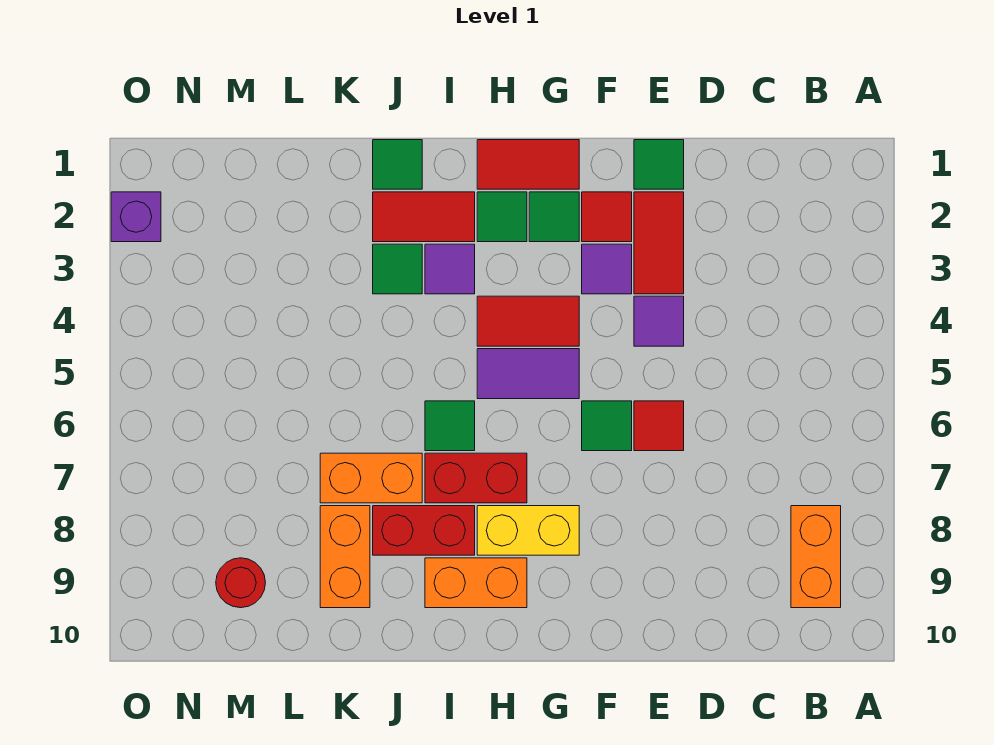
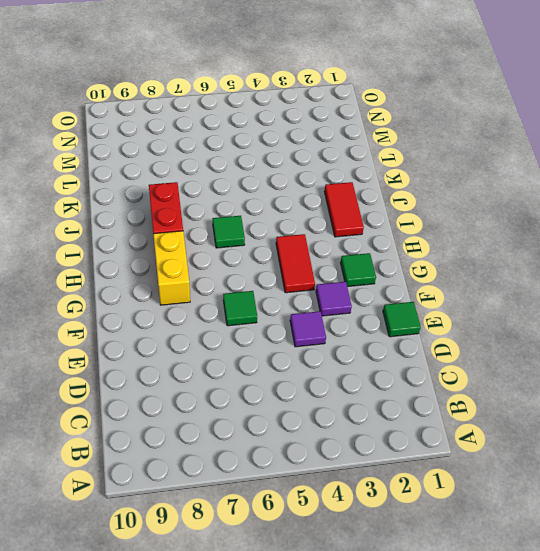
none -> orange 1x2 brick [791,506,841,608]
none -> red 1x2 tile [634,192,684,294]
none -> red 1x1 tile [634,401,684,451]

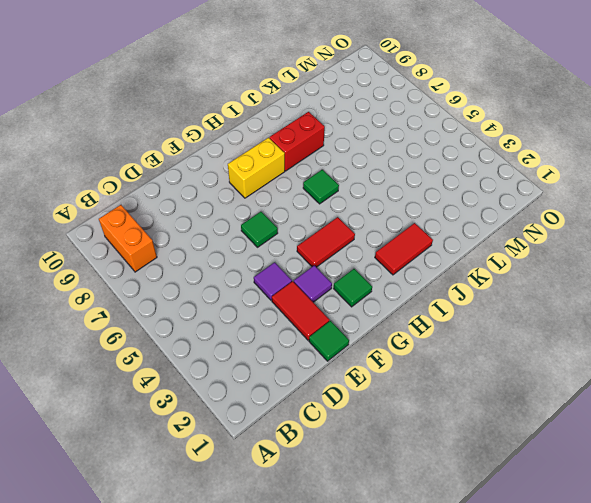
none -> red 1x1 tile [634,401,684,451]
none -> red 1x1 tile [582,192,632,242]
none -> red 1x2 tile [477,140,579,189]

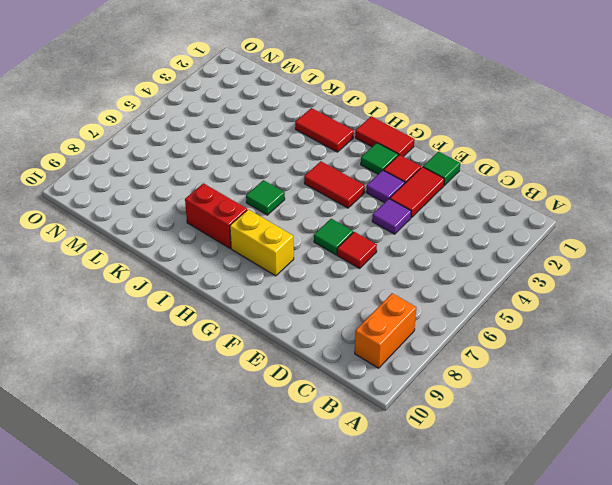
none -> purple 1x2 tile [477,349,579,399]
none -> green 1x1 tile [477,192,527,242]
none -> red 1x2 brick [425,453,527,503]

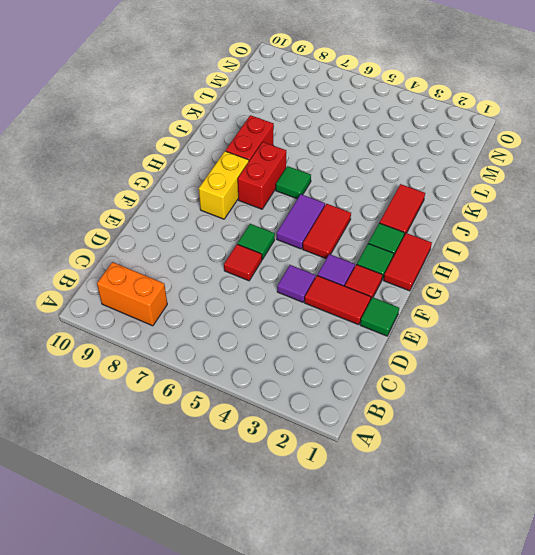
none -> orange 1x2 brick [425,558,527,608]
none -> purple 1x1 tile [425,244,475,294]
none -> green 1x1 tile [373,140,422,189]

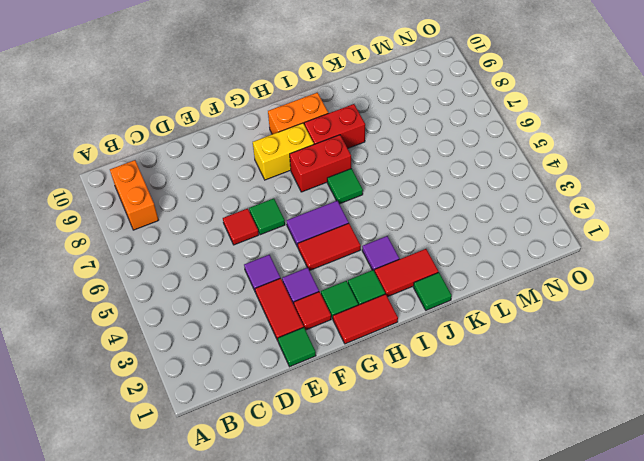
none -> green 1x1 tile [373,244,422,294]
none -> orange 1x2 brick [320,453,422,503]
none -> orange 1x2 brick [320,506,370,608]

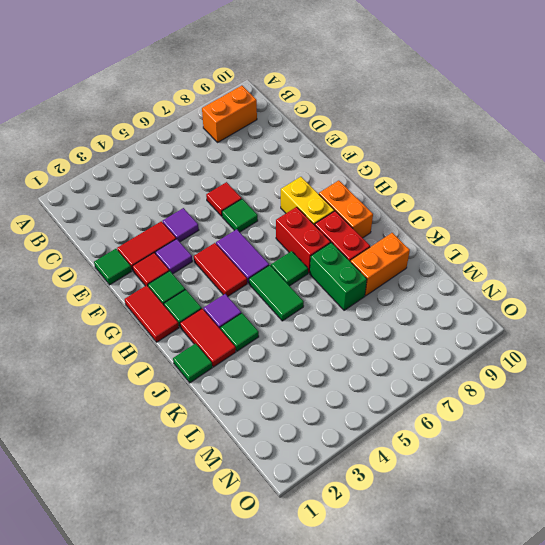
green 1x2 tile [249,265,304,321] -> none
green 1x2 brick [310,243,367,310] -> orange 1x2 brick [320,453,422,503]
none -> red 1x1 round brick [216,558,266,608]
none -> purple 1x1 brick [111,192,161,242]

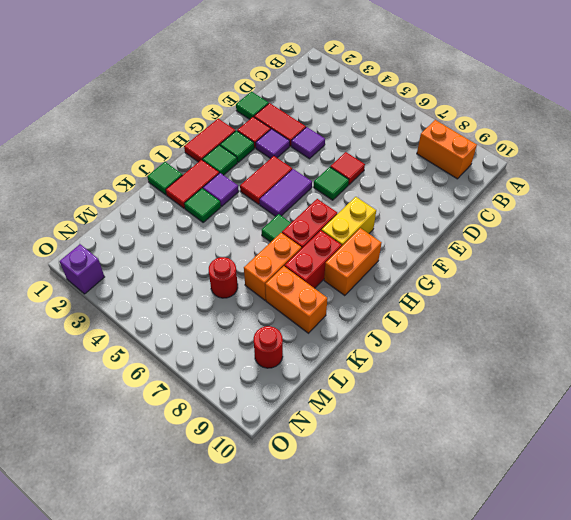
red 1x1 round brick [209,257,238,298] -> none

